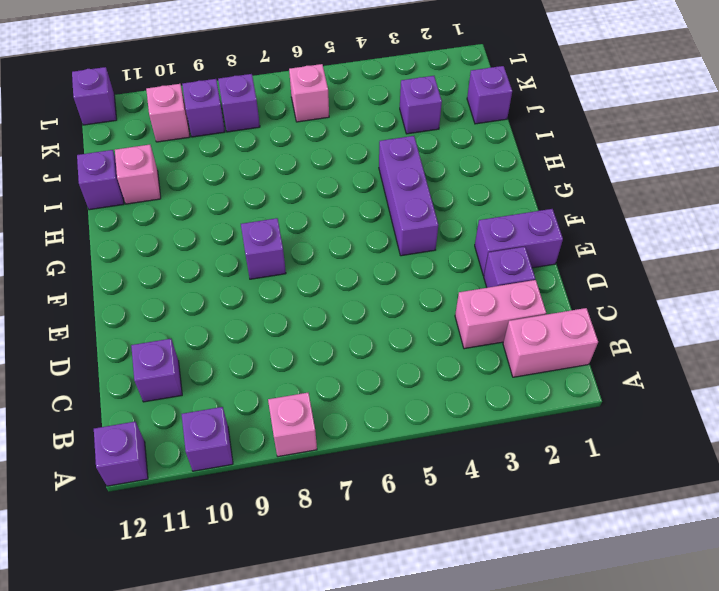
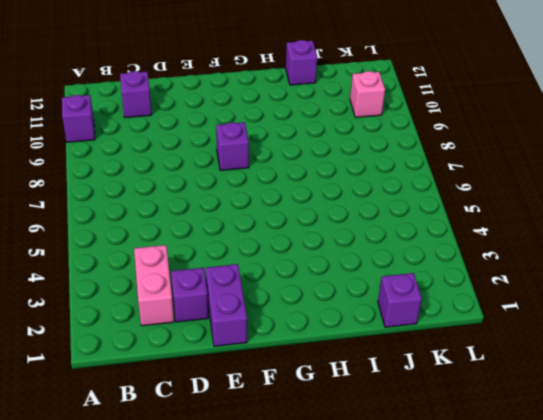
none -> pink 1x1 brick [268,393,317,457]
none -> purple 1x1 brick [94,422,148,486]
none -> pink 1x2 brick [503,308,598,377]

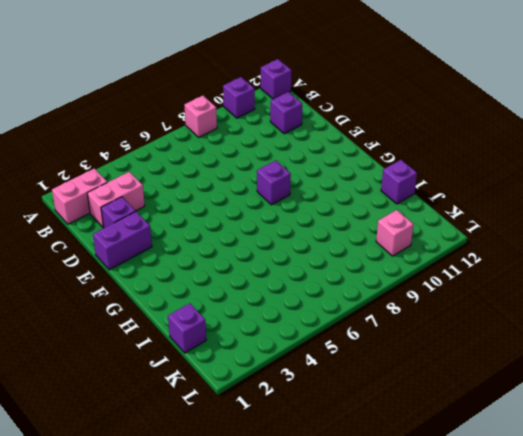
none -> purple 1x3 brick [379,136,438,256]
none -> pink 1x1 brick [115,145,161,204]
none -> purple 1x1 brick [400,76,442,134]

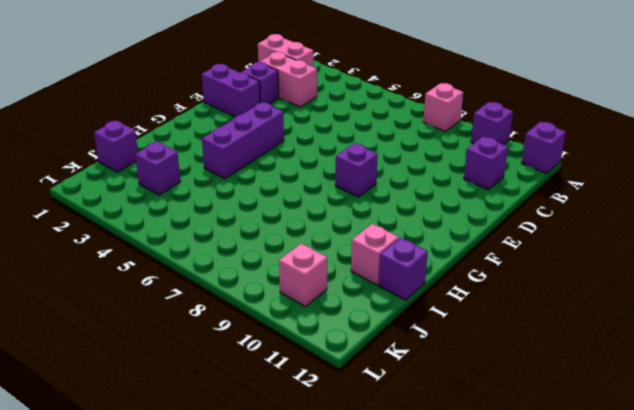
none -> pink 1x1 brick [289,64,329,122]
none -> purple 1x1 brick [218,74,260,132]
none -> purple 1x1 brick [182,79,225,137]

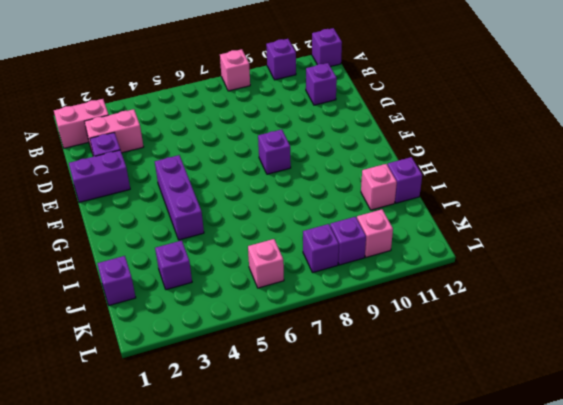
none -> purple 1x1 brick [72,67,117,125]

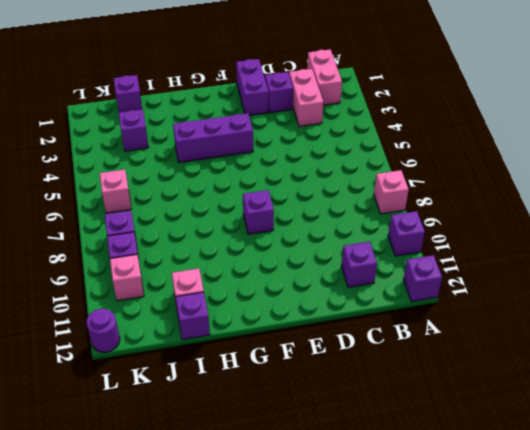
purple 1x1 round brick [86,309,120,352] -> purple 1x1 brick [72,67,117,125]

